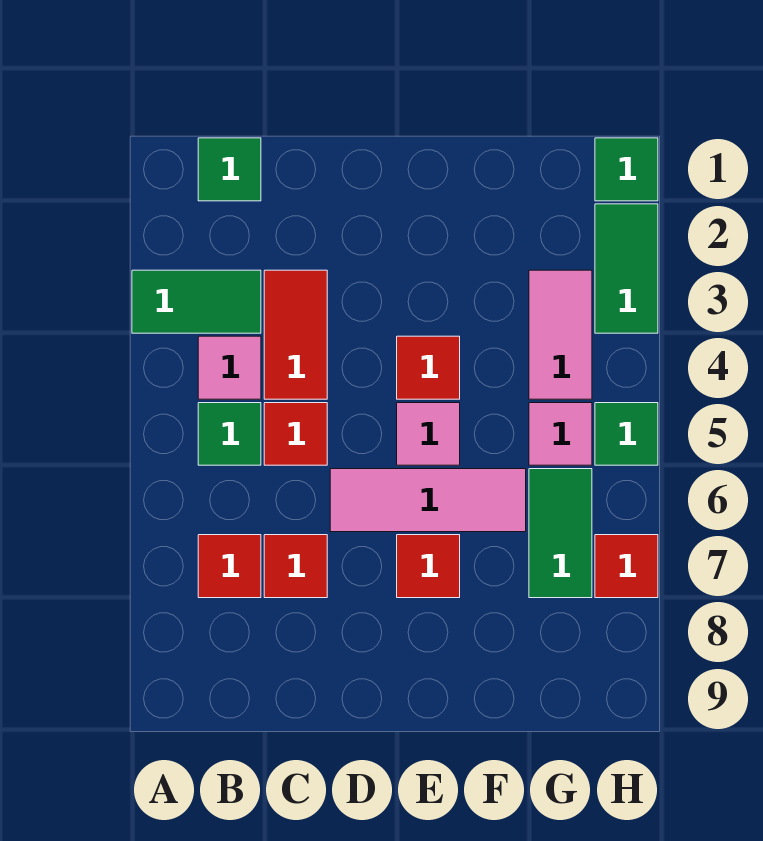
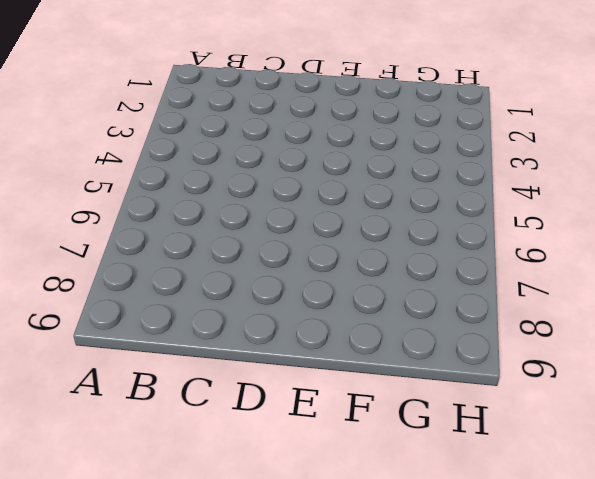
none -> green 1x2 tile [132,270,261,333]
none -> green 1x1 tile [198,138,261,201]
none -> pink 1x1 tile [198,336,261,399]

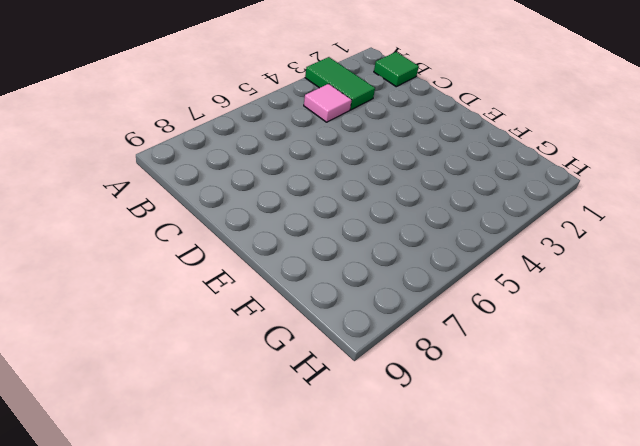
none -> green 1x1 tile [198,403,261,465]
none -> red 1x1 tile [198,535,261,598]
none -> red 1x2 tile [264,270,327,399]

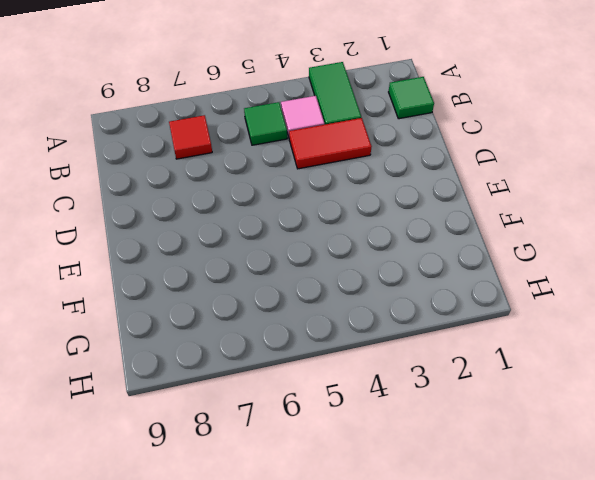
none -> red 1x1 tile [264,403,327,465]
none -> red 1x1 tile [264,535,327,598]
none -> pink 1x3 tile [330,469,526,532]

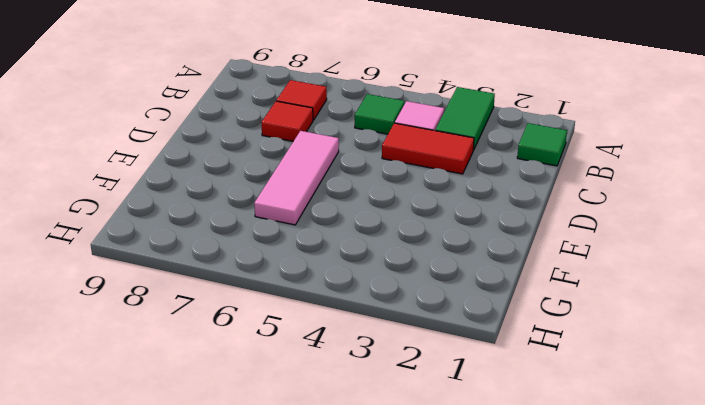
none -> red 1x1 tile [264,403,327,465]
none -> red 1x1 tile [397,336,460,399]
none -> pink 1x1 tile [397,403,460,465]

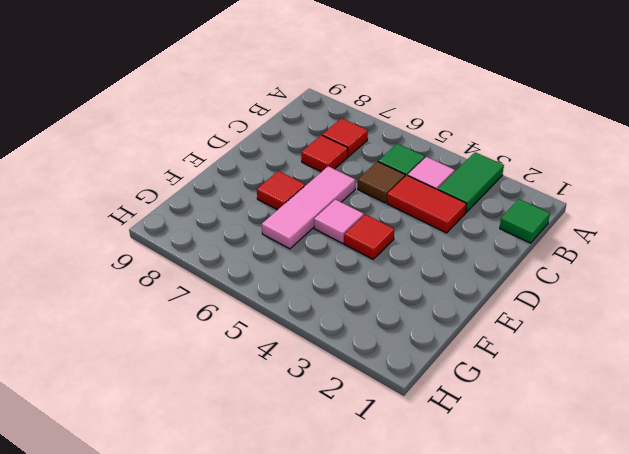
brown 1x1 tile [358,161,405,203] -> red 1x1 tile [264,403,327,465]
none -> pink 1x2 tile [529,270,592,399]
none -> pink 1x1 tile [529,403,592,465]
none -> green 1x2 tile [529,469,592,598]

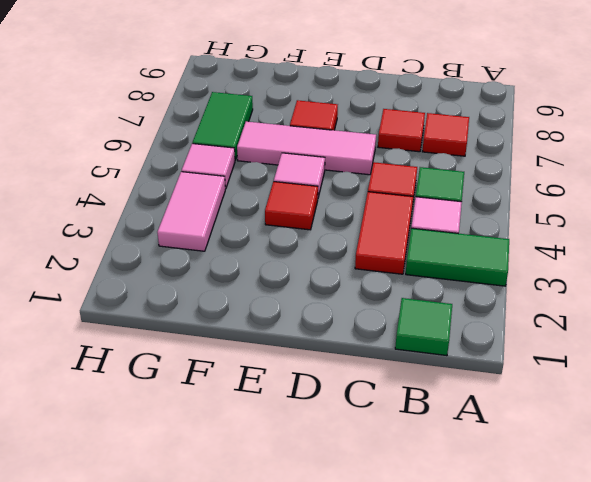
none -> green 1x1 tile [595,138,658,201]
none -> green 1x2 tile [595,204,658,333]
none -> green 1x1 tile [595,403,658,465]

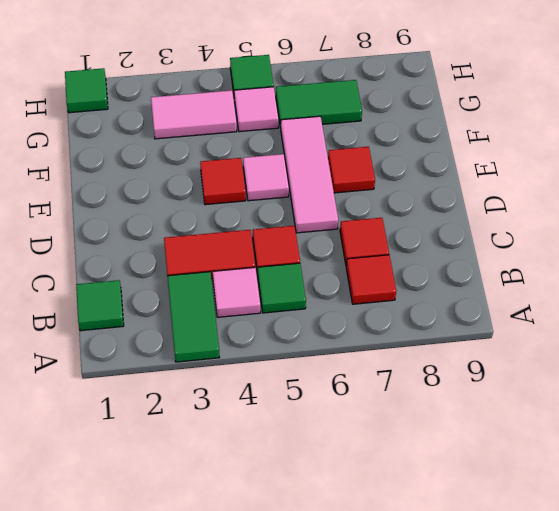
none -> green 1x2 tile [595,204,658,333]
none -> red 1x1 tile [595,535,658,598]

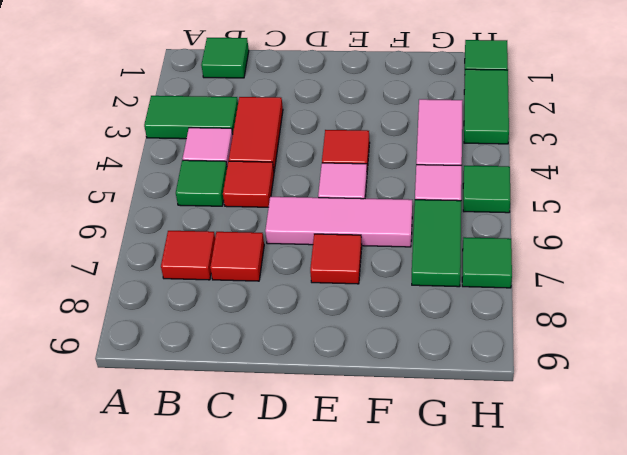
green 1x1 tile [462,237,512,288] -> red 1x1 tile [595,535,658,598]

